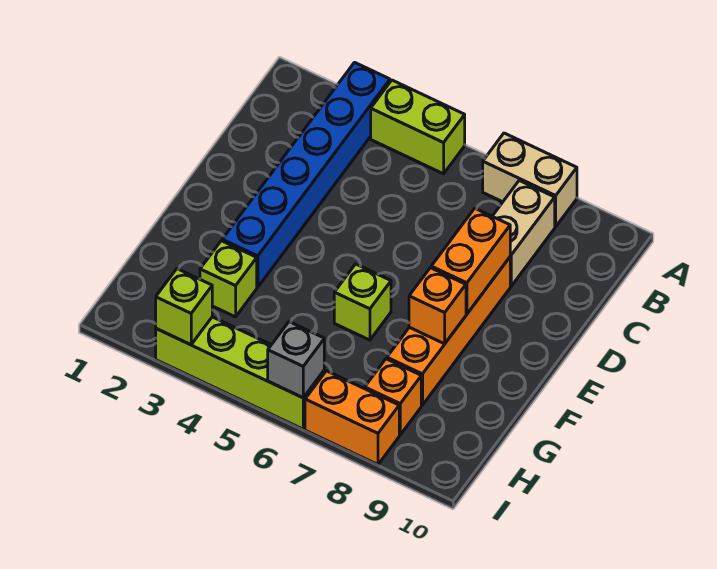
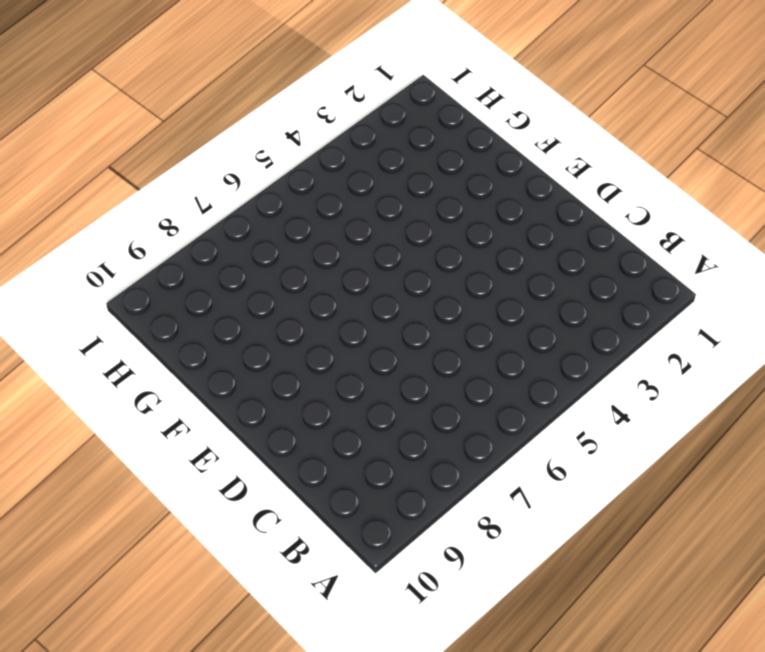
none -> blue 1x6 brick [222,62,390,287]
none -> lime 1x2 brick [371,80,465,174]
none -> tan 1x2 brick [483,133,577,227]

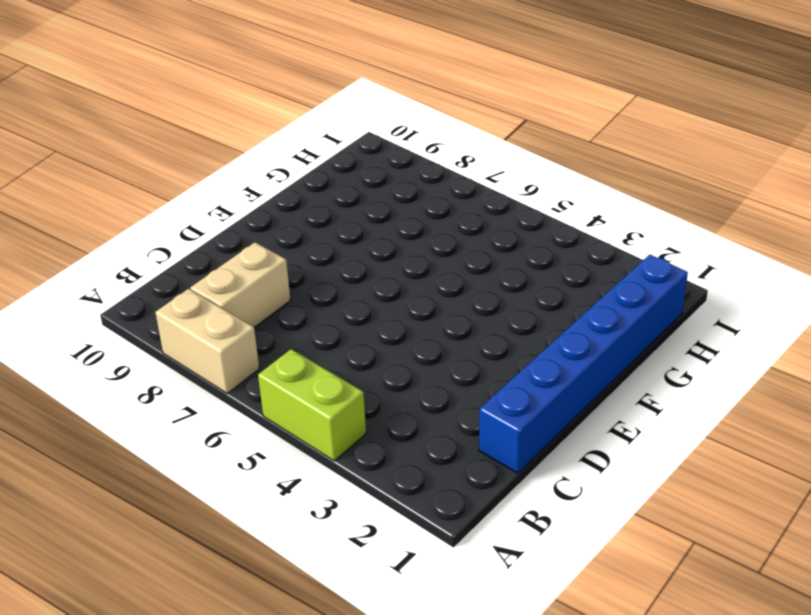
blue 1x6 brick [479,255,688,473] -> blue 1x6 brick moved to [222,62,390,287]
none -> orange 1x4 brick [387,257,510,405]
none -> lime 1x1 brick [334,264,391,340]
none -> lime 1x1 brick [200,241,257,317]

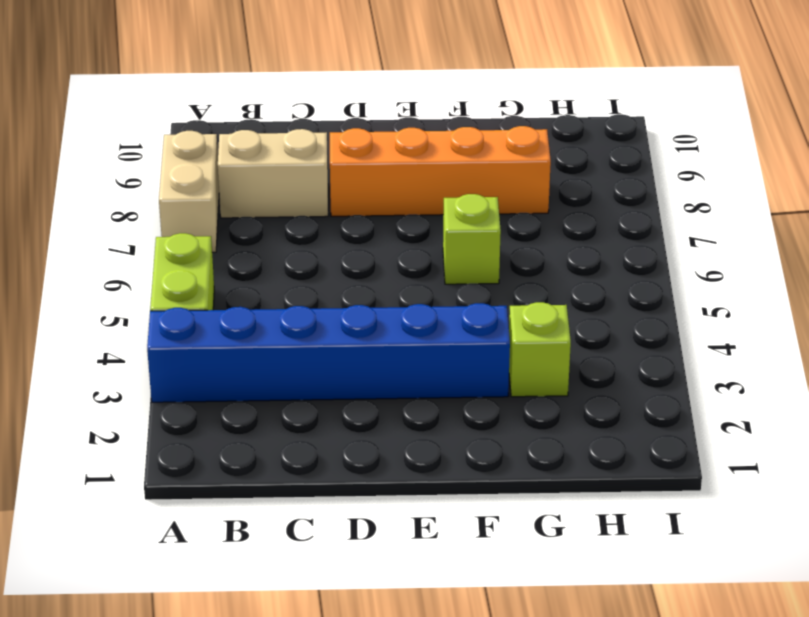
none -> orange 1x1 brick [365,359,421,435]
none -> lime 1x4 brick [156,317,324,429]
none -> orange 1x2 brick [305,371,399,465]

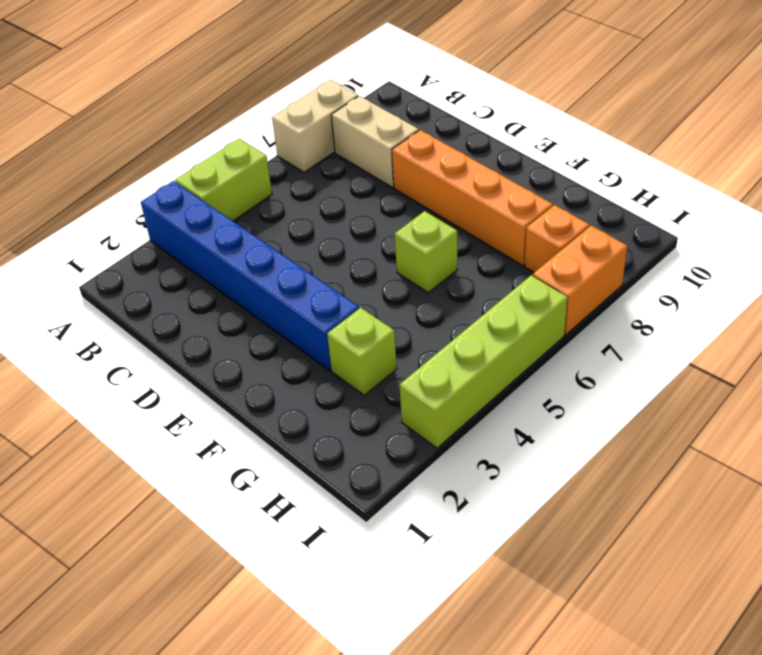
none -> orange 1x2 brick [431,208,510,314]
none -> orange 1x1 brick [409,268,466,344]
none -> lime 1x1 brick [156,269,212,345]

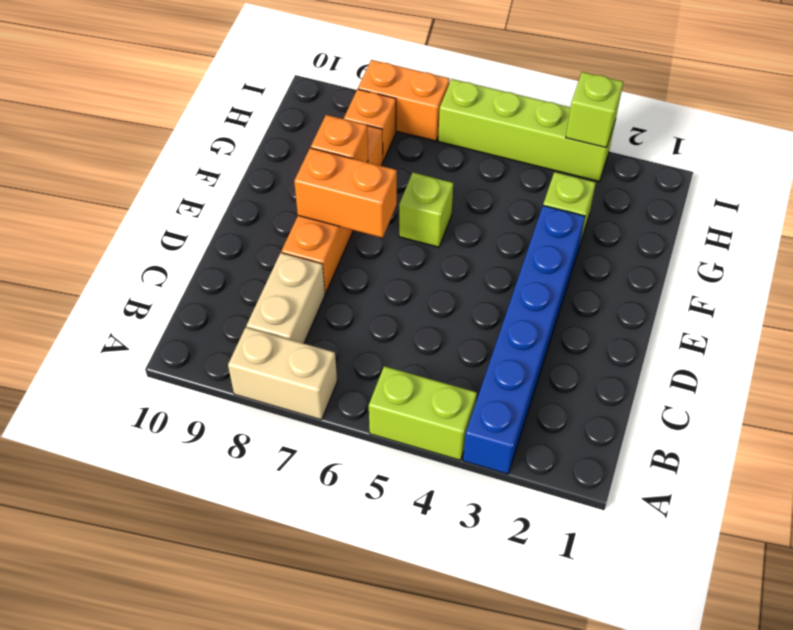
orange 1x2 brick [294,148,397,238] -> orange 1x2 brick turned to [431,208,510,314]
none -> grey 1x1 brick [268,322,324,398]

